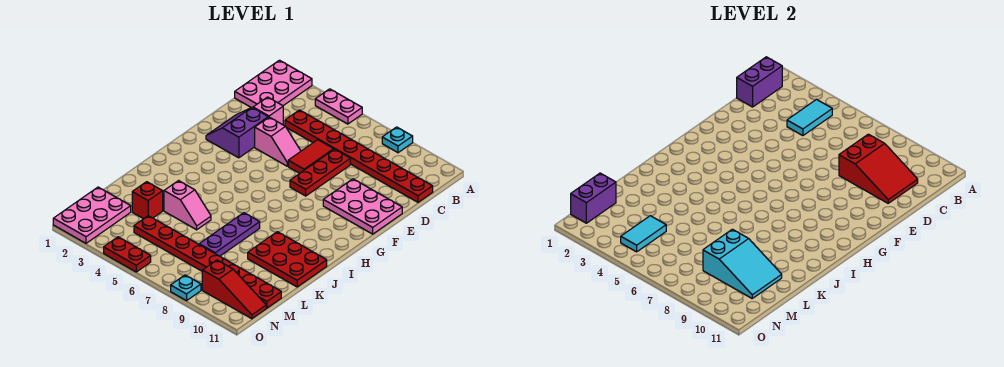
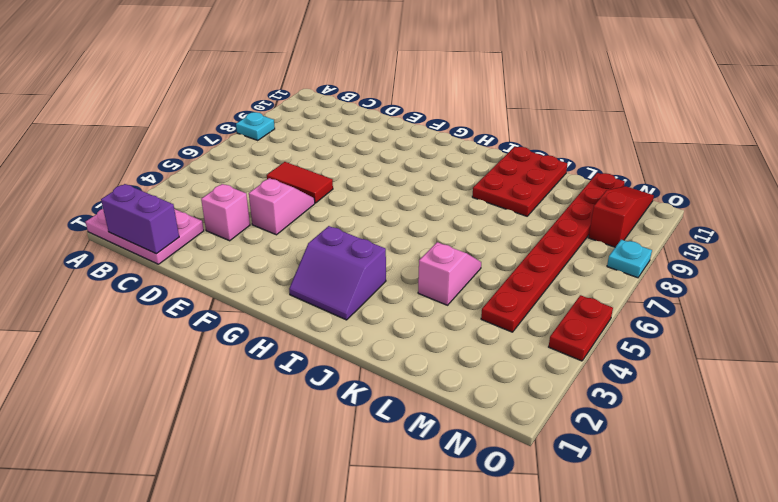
purple 2x2 slope [289,226,386,320] -> purple 2x2 slope moved to [206,108,268,158]
none -> pink 1x2 plate [315,89,362,124]
none -> red 1x8 plate [285,110,433,202]
none -> red 1x3 plate [290,149,350,196]

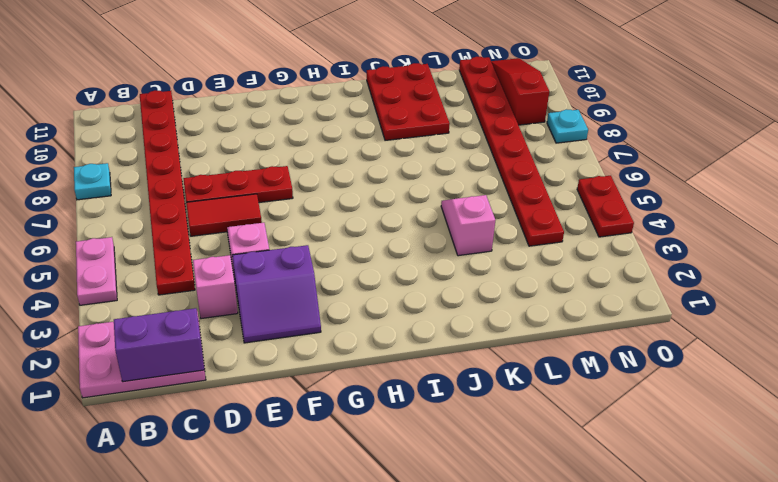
none -> pink 2x3 plate [323,179,402,234]
none -> purple 1x3 plate [199,213,260,256]
none -> red 1x1 brick [132,182,163,219]

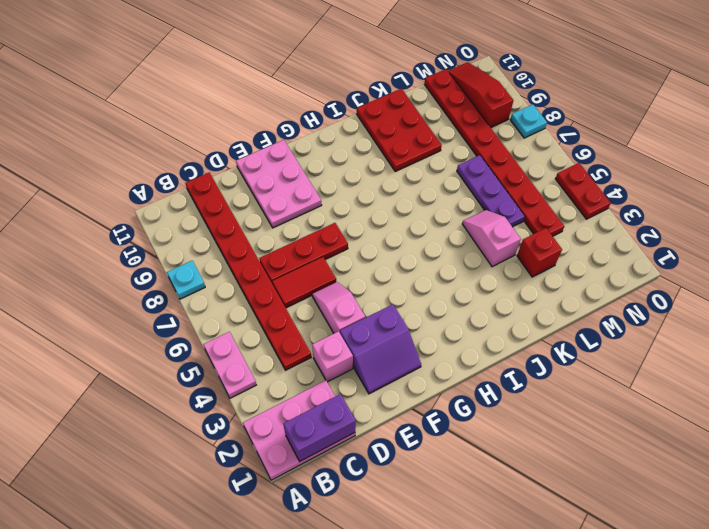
purple 1x3 plate [457,155,525,227] -> purple 1x3 plate turned to [199,213,260,256]
none -> pink 2x3 plate [53,187,131,243]
none -> cyan 1x2 tile [787,100,832,136]
none -> red 2x3 slope [839,134,918,203]

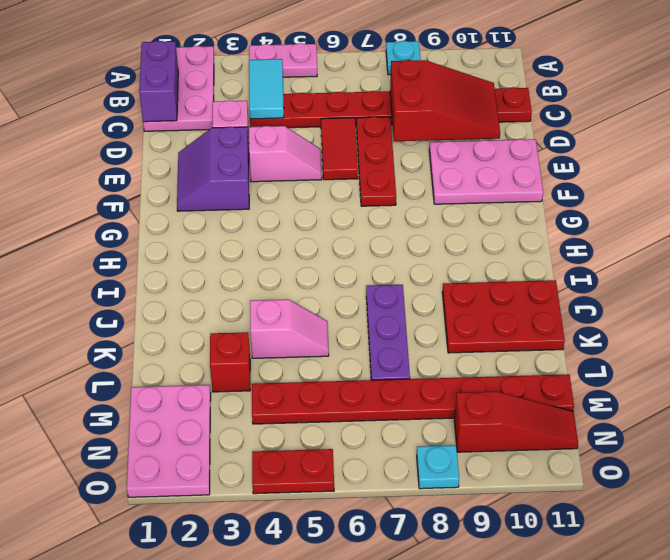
none -> cyan 2x3 slope [703,229,782,298]
none -> purple 1x2 brick [571,173,616,223]
none -> cyan 1x2 tile [621,216,666,252]

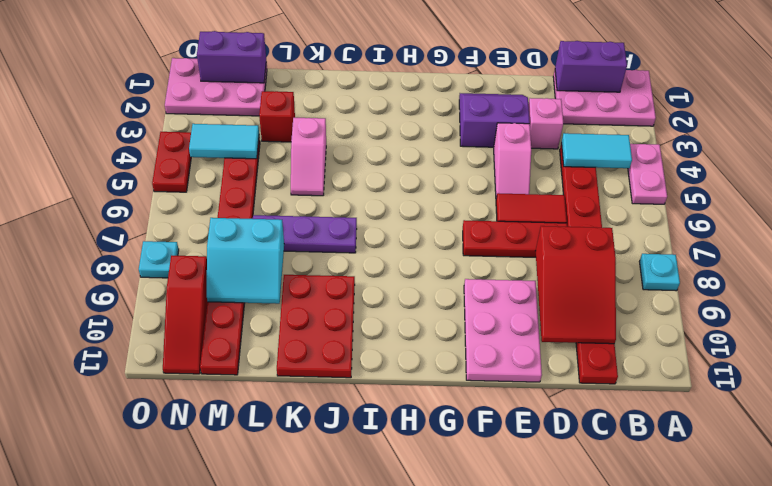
cyan 2x2 slope [207,218,284,304] -> cyan 2x3 slope [703,229,782,298]

